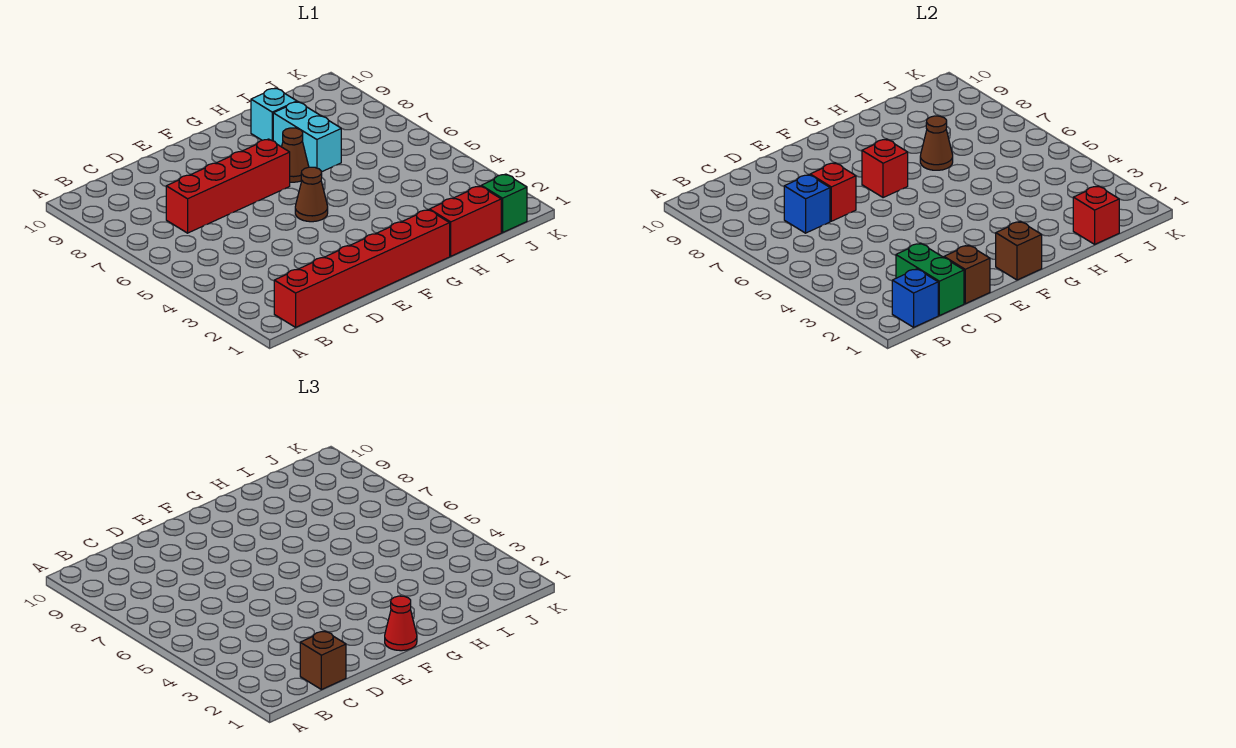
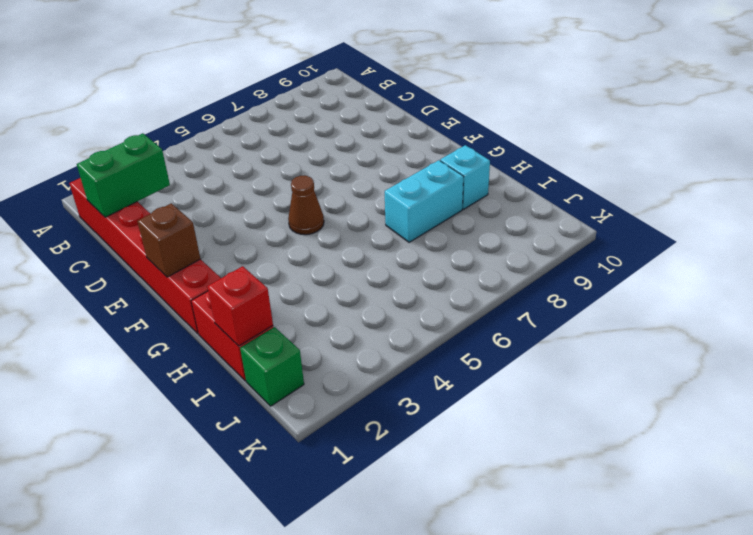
none -> red 1x4 brick [166,139,290,233]
none -> brown 1x1 cone [282,128,309,182]
none -> blue 1x1 brick [892,269,938,327]

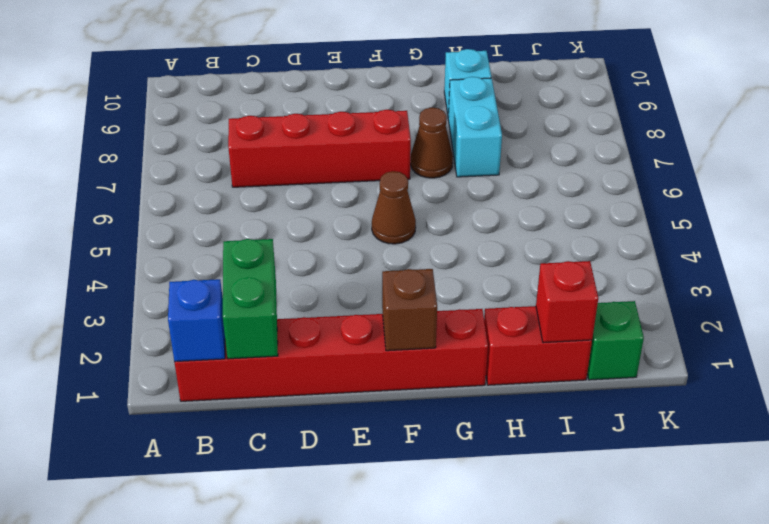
none -> blue 1x1 brick [784,175,830,233]
none -> brown 1x1 brick [944,245,990,304]
none -> red 1x1 brick [810,163,856,221]

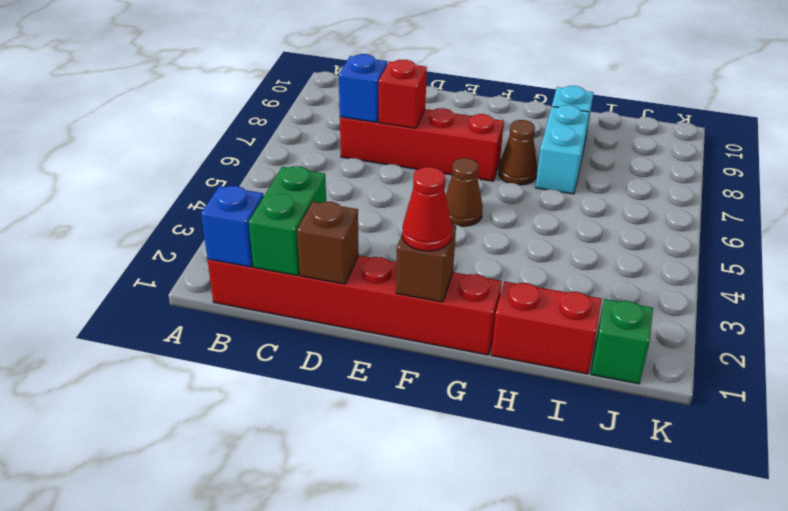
none -> red 1x1 brick [862,139,908,198]
none -> brown 1x1 cone [920,116,953,170]
none -> red 1x1 brick [1073,186,1119,244]

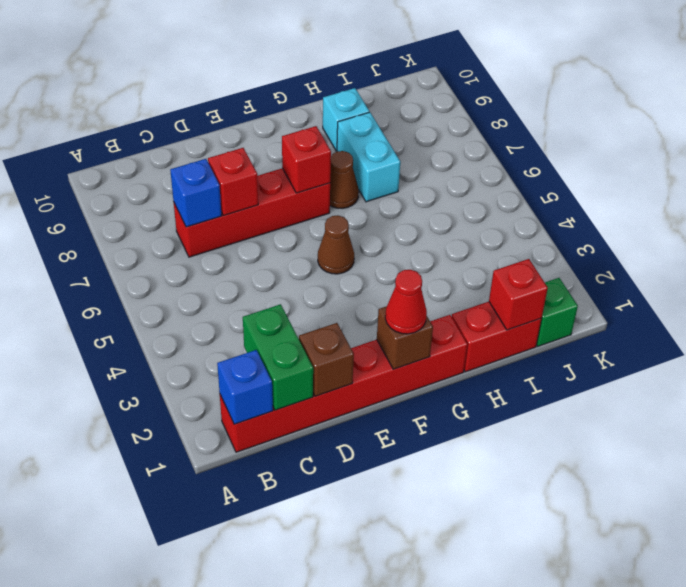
none -> brown 1x1 cone [920,116,953,170]
none -> brown 1x1 brick [300,631,346,690]

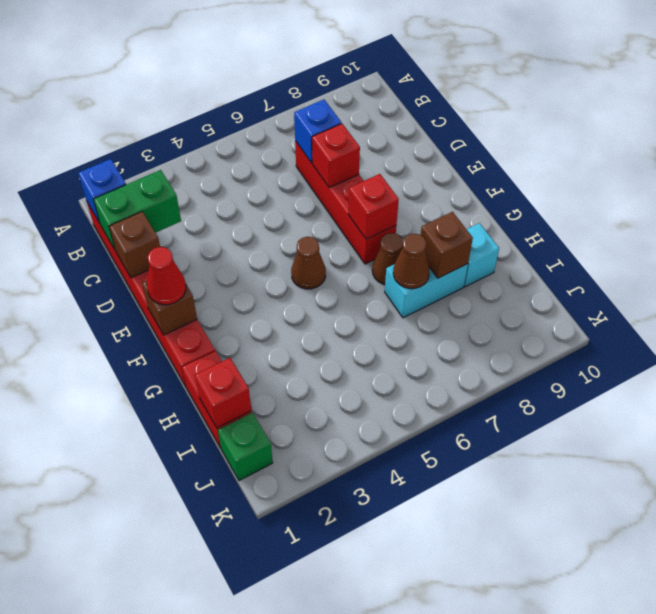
brown 1x1 brick [421,212,473,278] -> brown 1x1 brick moved to [300,631,346,690]

